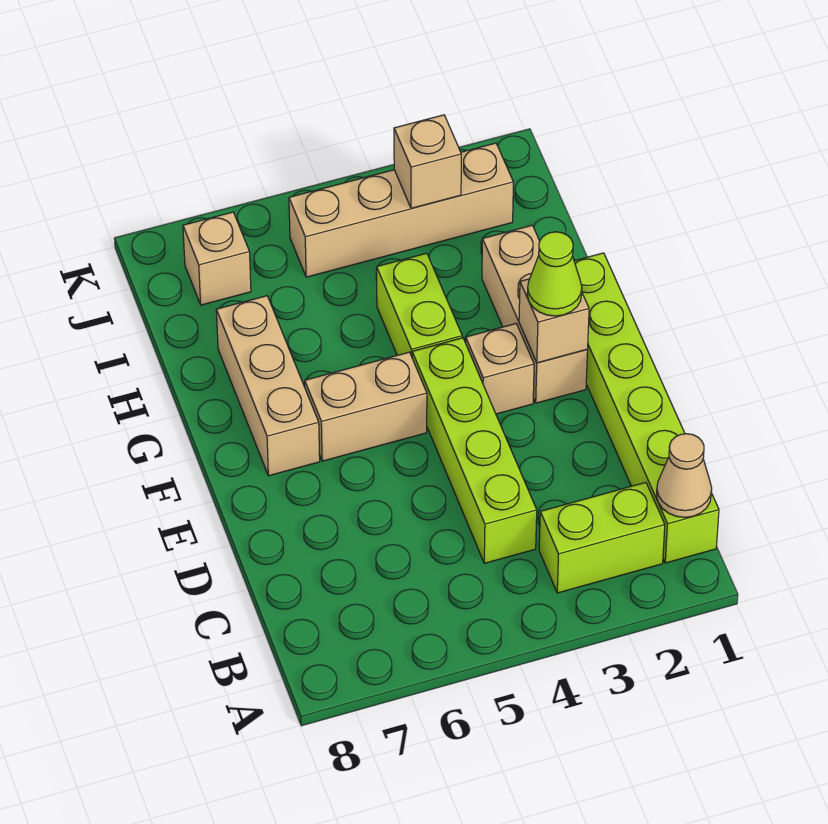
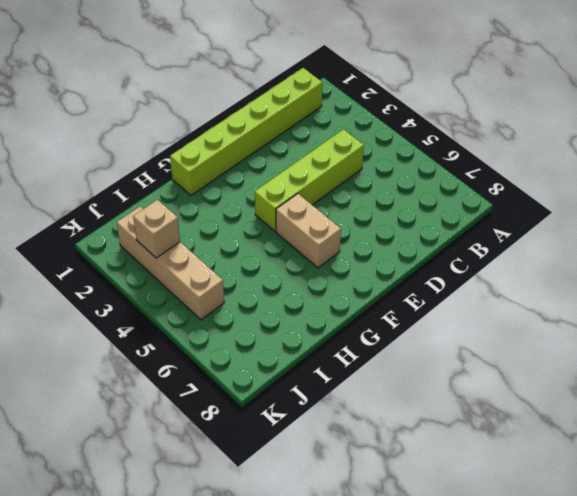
none -> lime 1x2 brick [539,482,665,593]
none -> tan 1x3 brick [482,225,588,403]
none -> tan 1x1 brick [466,324,534,414]

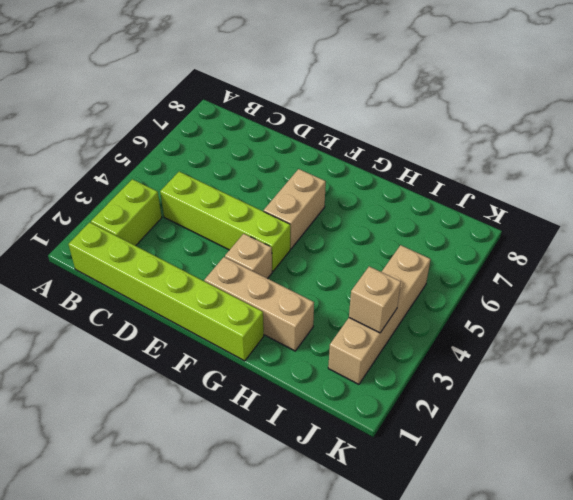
none -> tan 1x3 brick [216,296,320,476]
none -> lime 1x2 brick [377,253,462,356]
none -> tan 1x1 brick [183,212,251,305]

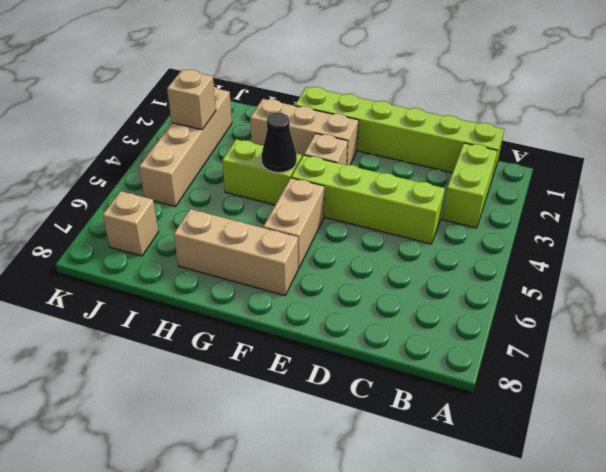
black 1x1 cone [261,113,297,173] -> none
none -> tan 1x1 cone [657,434,712,517]
none -> tan 1x1 brick [519,279,589,363]
none -> lime 1x1 cone [527,232,582,316]

